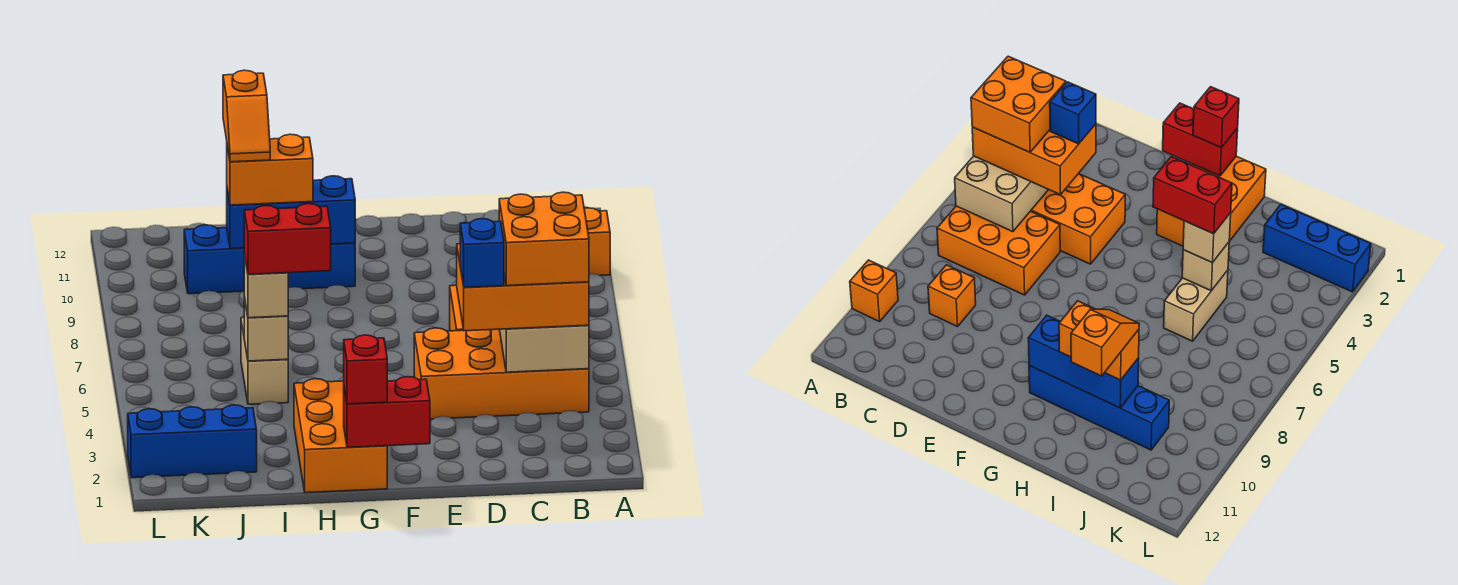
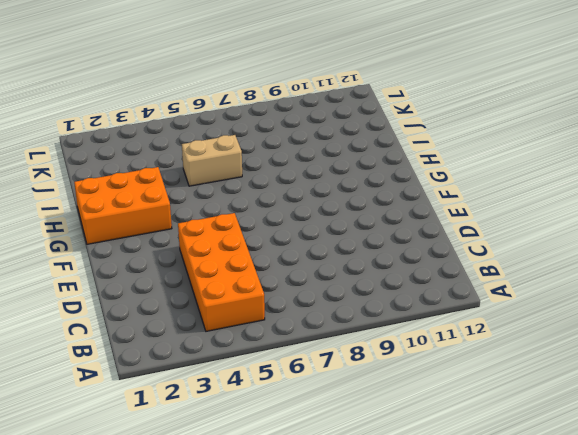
none -> orange 1x1 brick [584,208,610,275]
none -> orange 2x3 brick [937,206,1060,295]
none -> orange 1x1 brick [928,265,976,327]

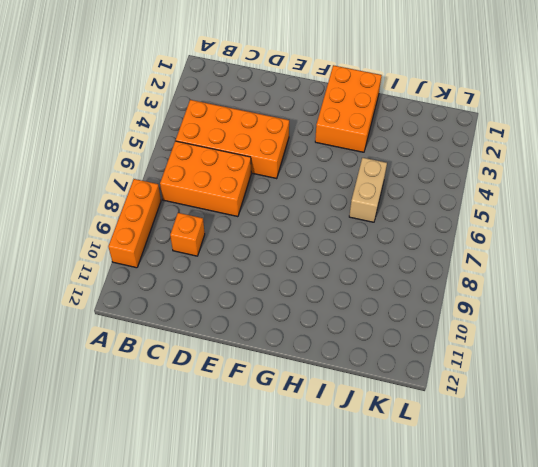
orange 1x3 brick [108,179,161,268] -> orange 1x1 brick [584,208,610,275]
none -> blue 1x4 brick [184,225,355,294]
none -> blue 1x3 brick [128,405,257,478]
none -> tan 2x3 brick [499,325,589,372]

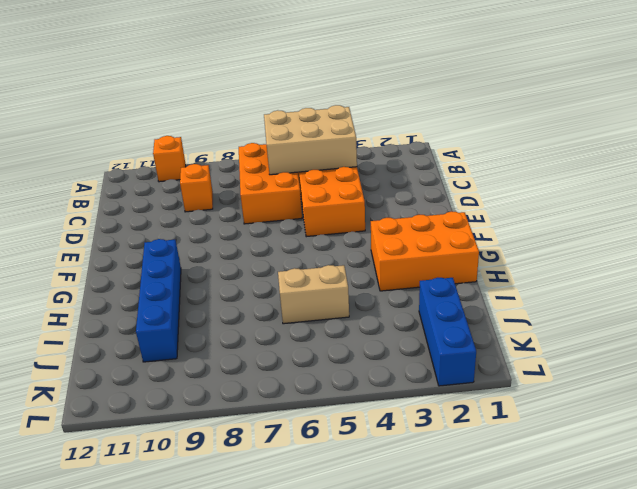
none -> red 1x2 brick [344,377,430,447]
none -> blue 1x3 brick [227,176,355,249]
none -> tan 1x1 brick [244,297,288,361]

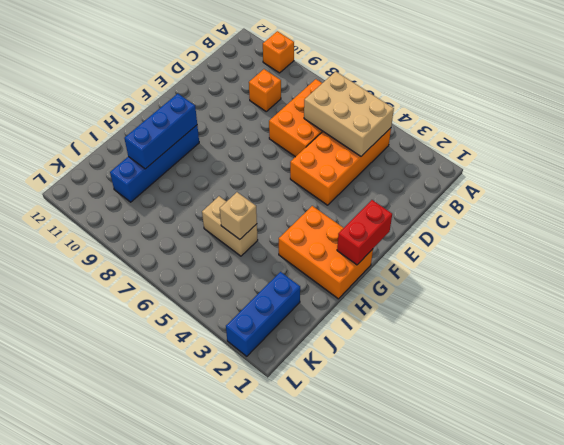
none -> orange 2x3 brick [457,244,589,331]
none -> red 1x1 brick [344,335,387,404]
none -> orange 1x2 brick [227,134,313,205]

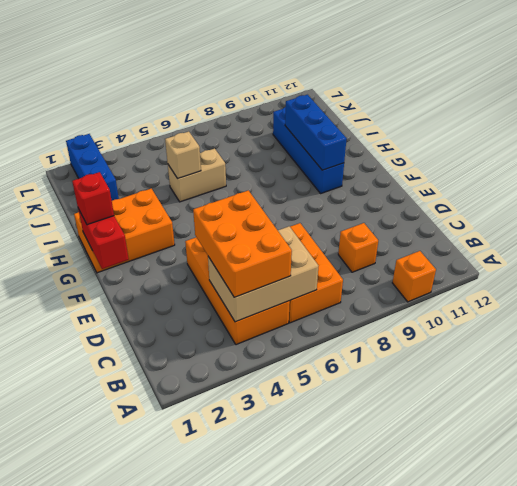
none -> orange 1x2 brick [227,134,313,205]
none -> tan 1x1 brick [244,254,288,318]
none -> orange 2x2 brick [499,192,589,286]

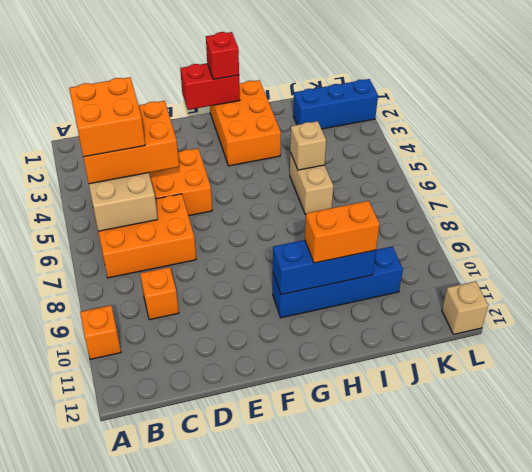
tan 1x1 brick [442,281,488,334] -> tan 1x1 brick moved to [244,254,288,318]
none -> blue 1x1 brick [460,219,504,287]
none -> red 1x2 brick [244,204,331,274]
none -> orange 1x2 slope [223,70,270,162]

